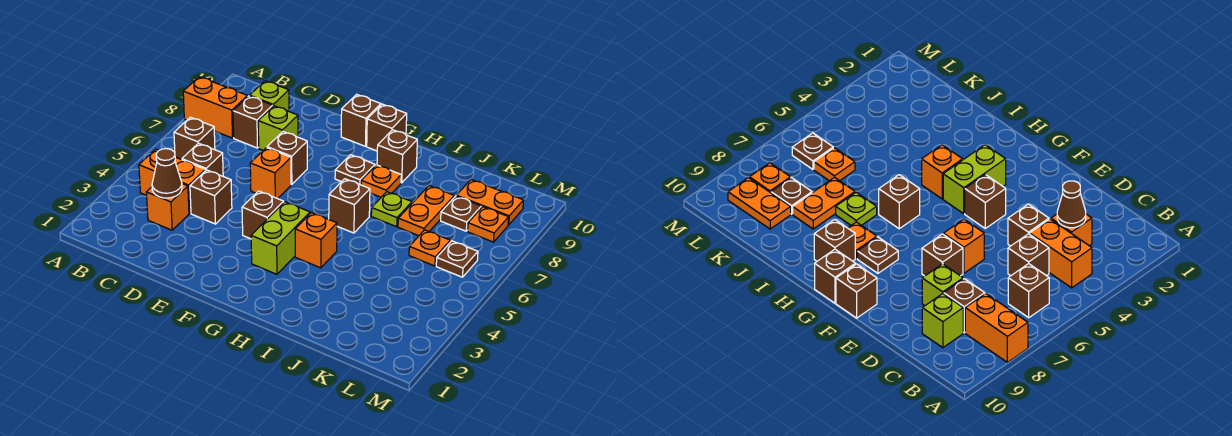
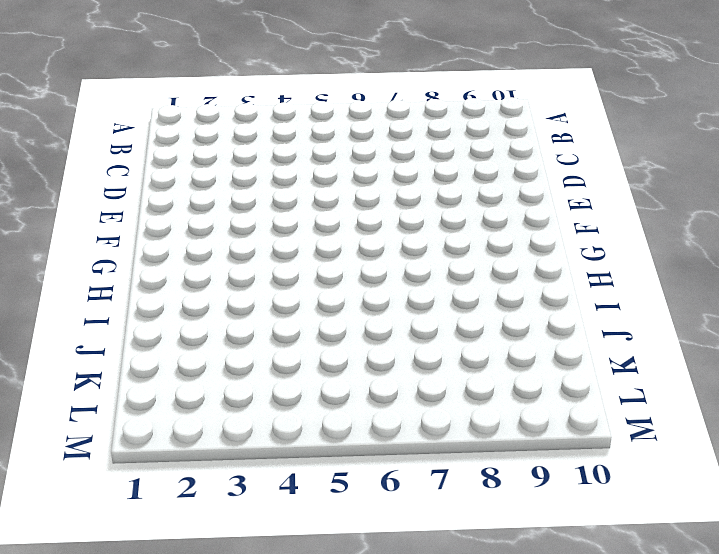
none -> orange 1x2 brick [183,77,248,138]
none -> orange 1x2 brick [139,149,205,213]
none -> brown 1x1 brick [174,117,215,160]

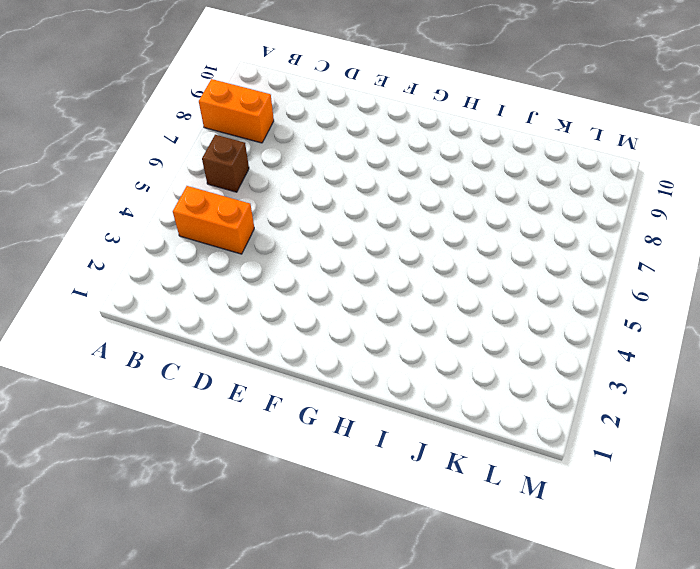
none -> orange 1x1 brick [146,184,189,230]
none -> brown 1x1 brick [182,143,223,176]
none -> brown 1x1 brick [233,96,273,148]

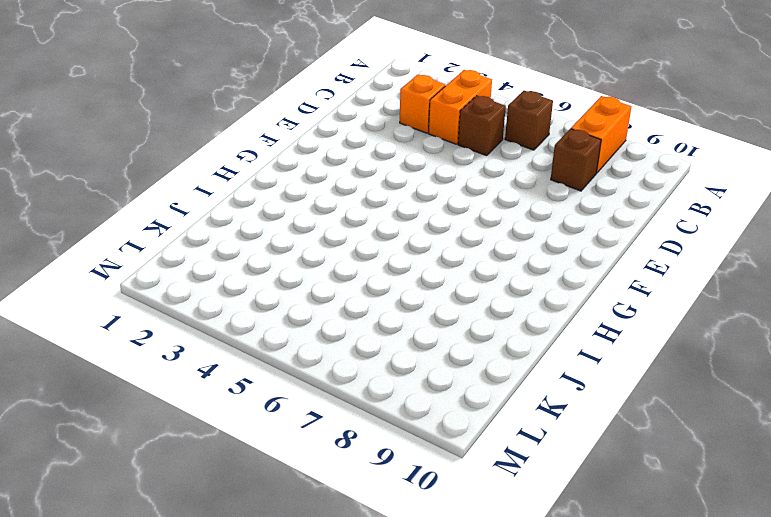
none -> lime 1x1 brick [250,81,289,111]
none -> brown 1x1 brick [190,170,232,224]
none -> lime 1x1 brick [258,106,298,150]

